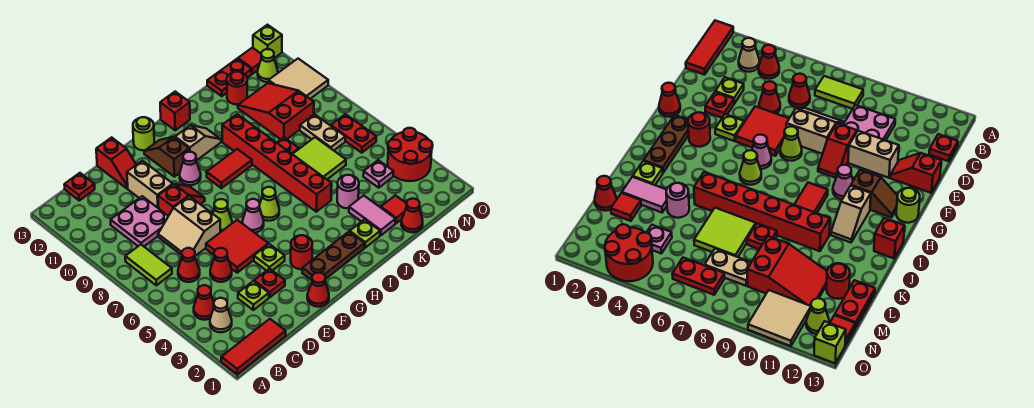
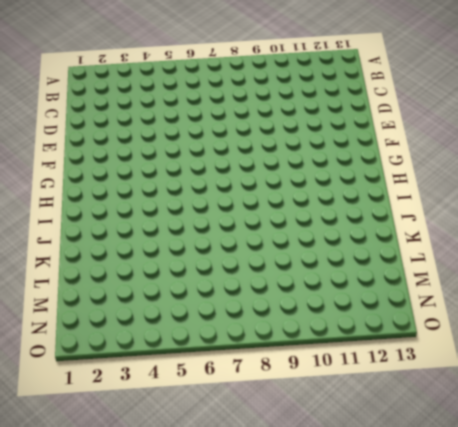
none -> red 1x3 tile [221,319,286,374]
none -> tan 1x1 cone [210,298,232,332]
none -> red 1x1 cone [194,285,214,320]
none -> lime 1x2 tile [125,245,172,285]

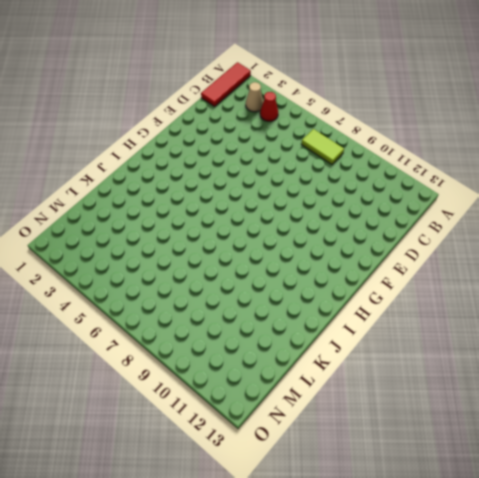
none -> red 1x1 cone [178,248,200,282]
none -> pink 2x2 plate [111,196,168,246]
none -> red 1x1 plate [64,173,95,200]
none -> lime 1x1 plate [238,281,269,310]

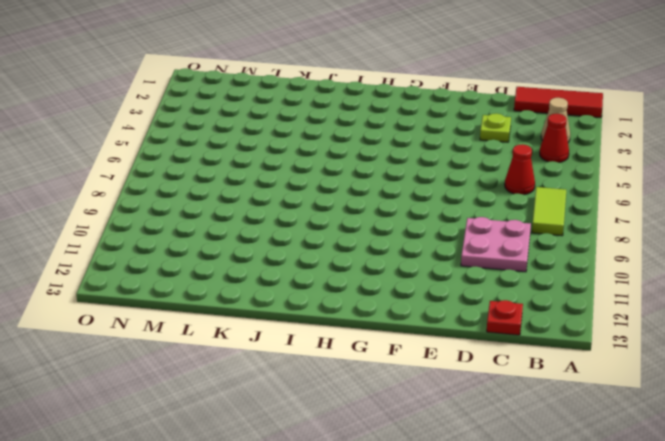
none -> red 1x1 cone [210,248,232,282]
none -> tan 2x2 slope [158,196,220,256]
none -> red 1x1 plate [254,268,285,297]
none -> red 2x2 tile [206,220,268,273]

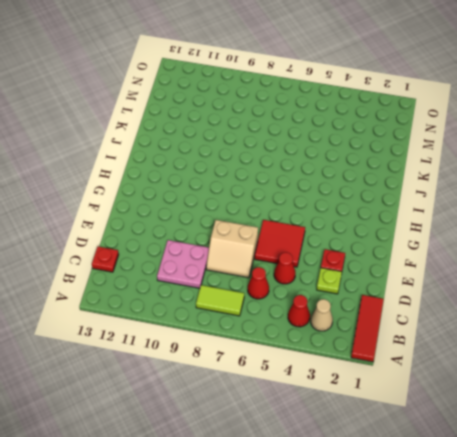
none -> red 1x2 slope [158,184,205,216]
none -> tan 1x2 brick [127,161,173,208]
none -> red 1x2 slope [96,137,136,189]
none -> red 1x1 cone [307,273,329,307]

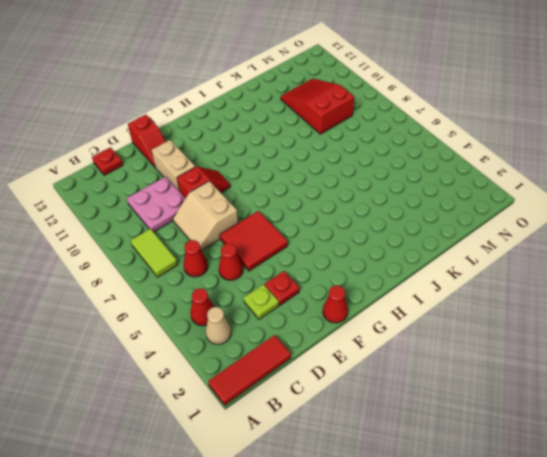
none -> lime 1x1 plate [254,244,285,271]
none -> lime 1x1 cone [213,199,232,232]
none -> brown 1x3 plate [302,232,365,280]
none -> red 1x1 round brick [291,235,312,269]

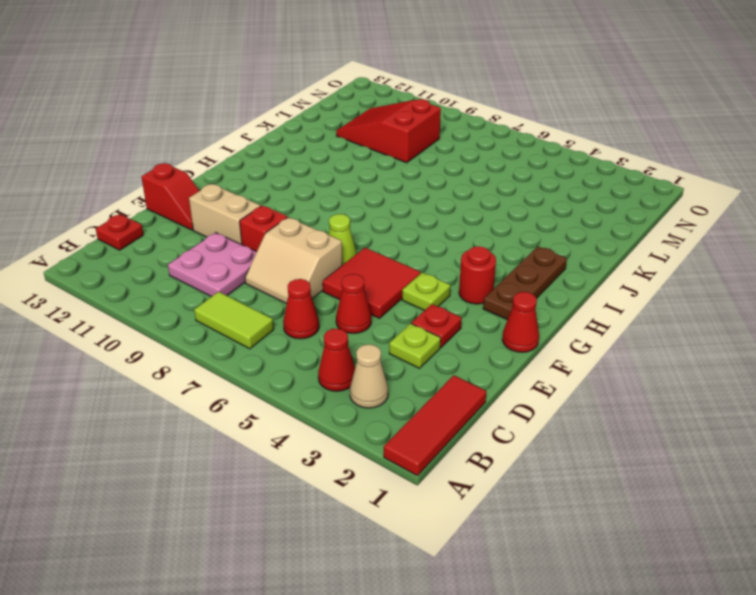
none -> pink 1x1 cone [243,199,264,233]
none -> pink 1x1 cone [180,152,201,185]
none -> brown 1x2 slope [144,137,189,177]
none -> lime 1x1 round brick [133,117,154,150]

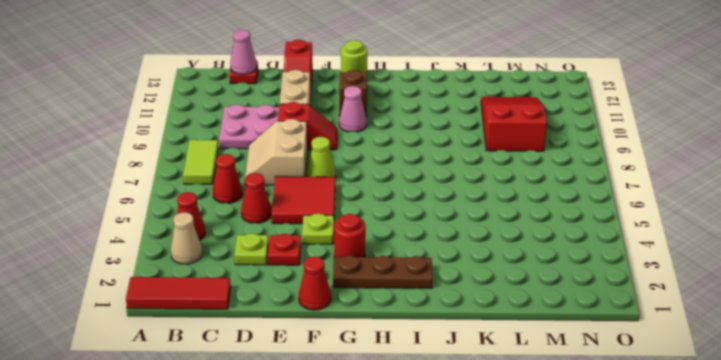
pink 1x1 cone [230,30,257,74] -> pink 1x1 cone moved to [243,199,264,233]
none -> lime 1x1 cone [260,187,279,221]
none -> red 1x2 tile [206,149,252,188]
none -> tan 1x2 slope [175,125,221,161]
none -> red 1x1 brick [160,92,190,130]

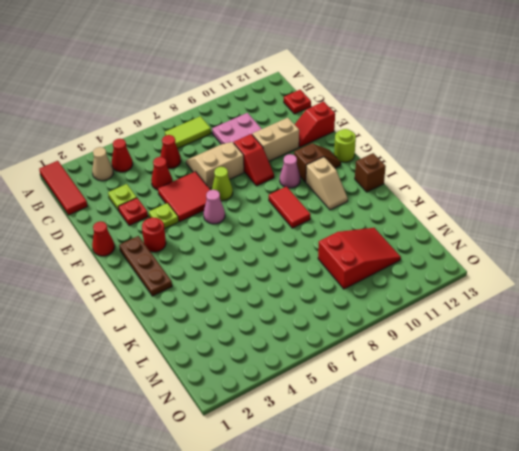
brown 1x1 brick [355,153,386,192] -> red 1x1 brick [160,92,190,130]
none -> lime 1x1 cone [260,187,279,221]
none -> lime 1x1 plate [350,219,380,248]
none -> red 1x6 brick [222,114,332,212]
none -> pink 1x2 tile [349,196,396,235]

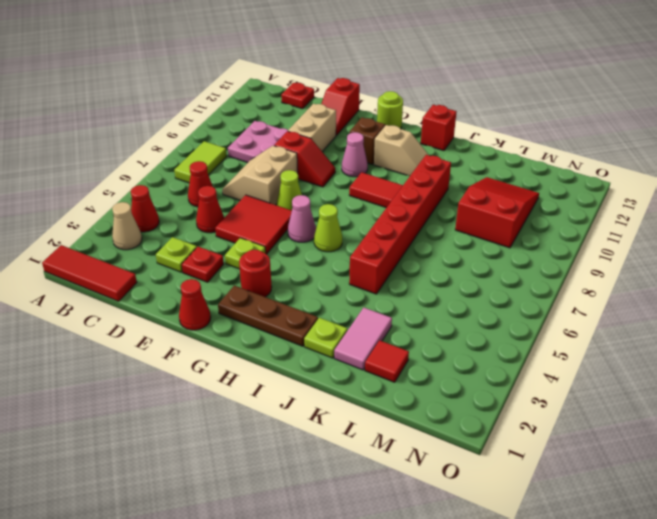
none -> pink 1x1 round brick [337,175,359,208]
none -> lime 2x2 tile [293,137,346,179]
none -> red 1x1 plate [277,137,299,154]
none -> red 1x1 cone [401,199,423,232]

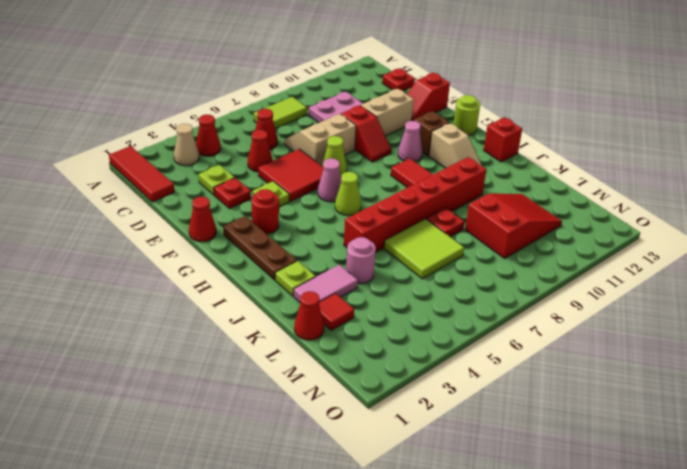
none -> red 1x1 round brick [227,72,247,105]
none -> red 1x2 plate [207,59,252,96]
none -> pink 1x1 plate [363,160,394,188]
none -> tan 1x2 plate [300,114,345,150]

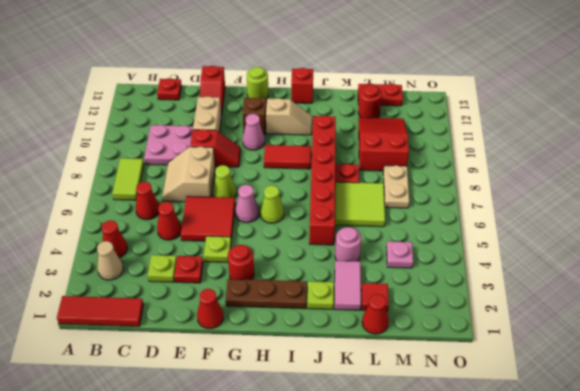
none -> red 2x2 round brick [388,128,433,181]
none -> red 1x2 plate [331,114,376,153]
none -> tan 2x2 tile [269,59,328,99]
none -> lime 1x1 cone [258,49,278,82]

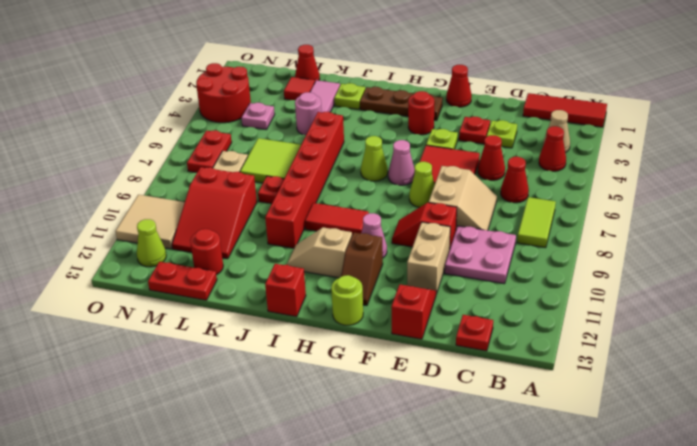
none -> red 1x1 tile [238,48,261,74]
none -> lime 1x1 brick [253,25,282,58]

